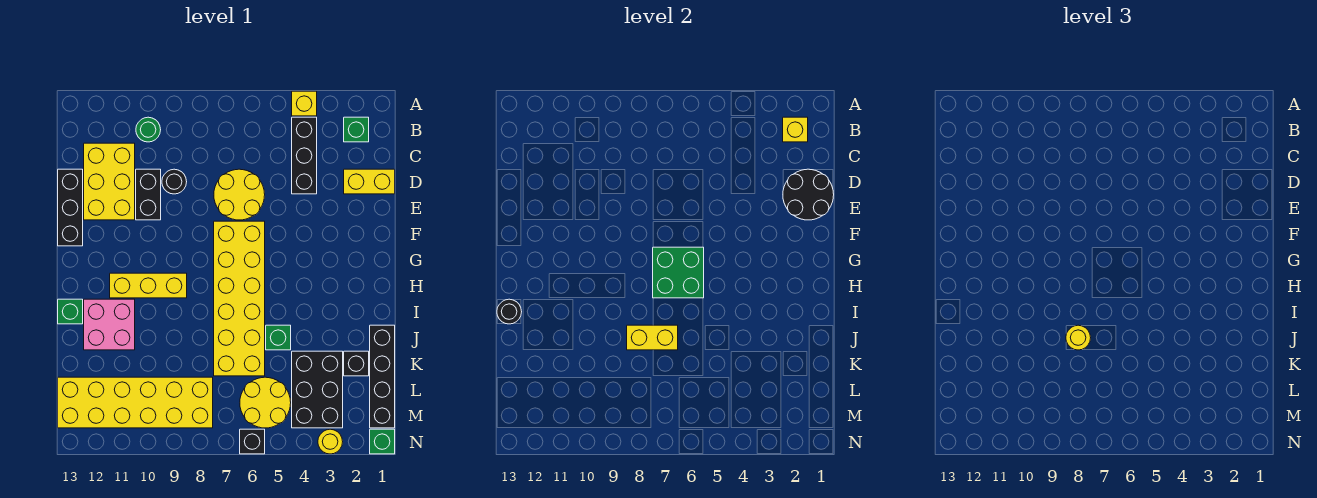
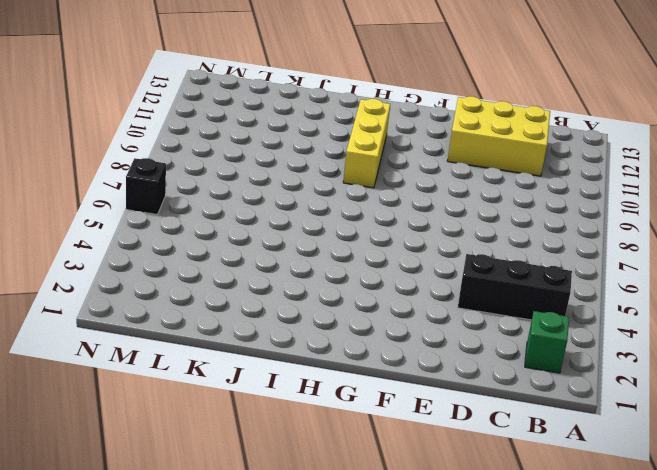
none -> yellow 1x1 brick [292,91,317,116]
none -> green 1x1 round brick [136,117,161,142]
none -> yellow 1x2 brick [344,169,395,194]

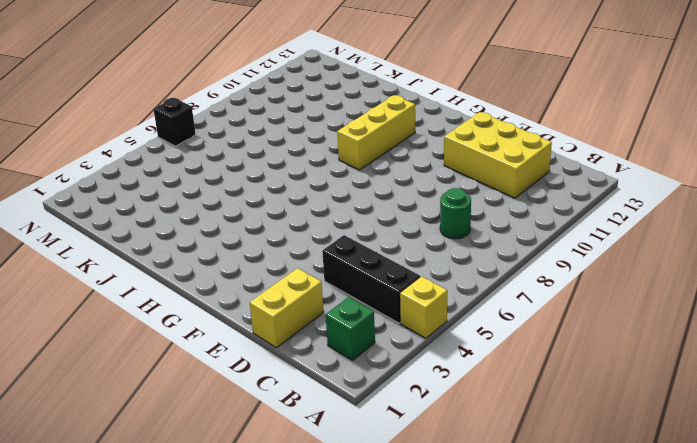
green 1x1 round brick [440,188,471,239] -> green 1x1 round brick moved to [136,117,161,142]
none -> yellow 2x2 round brick [214,169,265,220]
none -> black 1x1 round brick [162,169,187,194]
none -> black 1x2 brick [136,169,161,220]

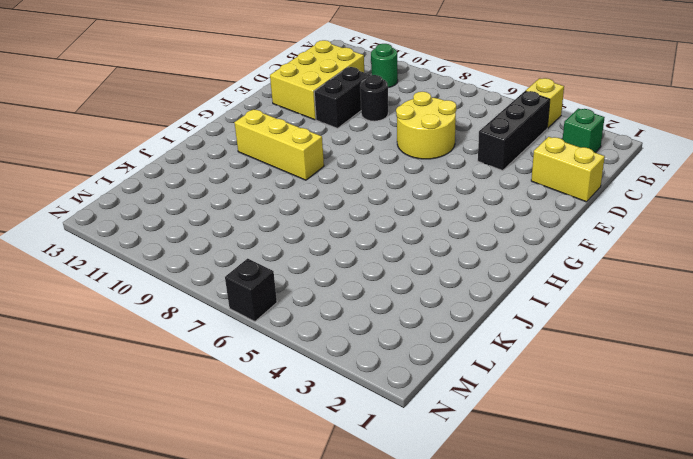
none -> black 1x3 brick [58,169,83,246]
none -> yellow 2x6 brick [214,221,265,376]
none -> pink 2x2 brick [84,299,135,350]

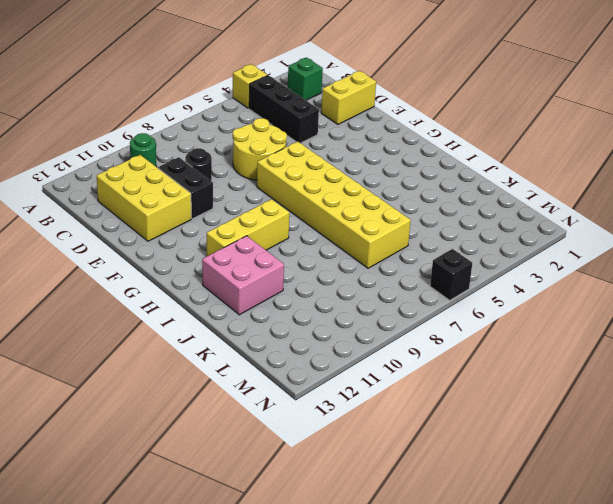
none -> black 1x3 brick [58,169,83,246]
none -> green 1x1 brick [58,299,83,324]
none -> black 1x4 brick [370,325,395,428]

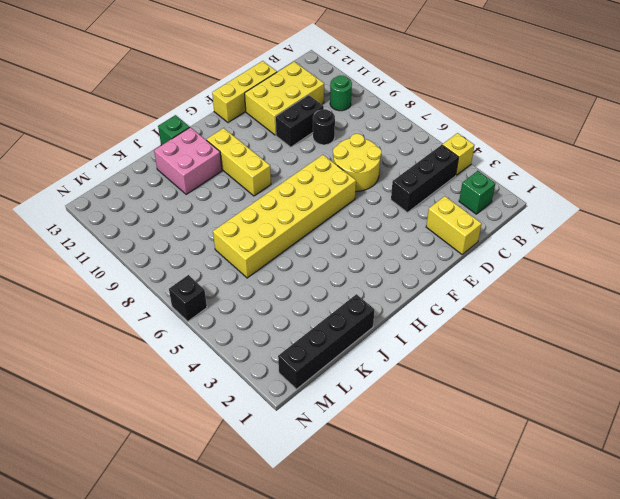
yellow 1x3 brick [212,61,277,123] -> black 1x3 brick [58,169,83,246]
none -> green 1x1 brick [266,325,291,350]
none -> black 1x1 brick [344,351,369,376]
none -> black 2x3 brick [292,351,343,428]

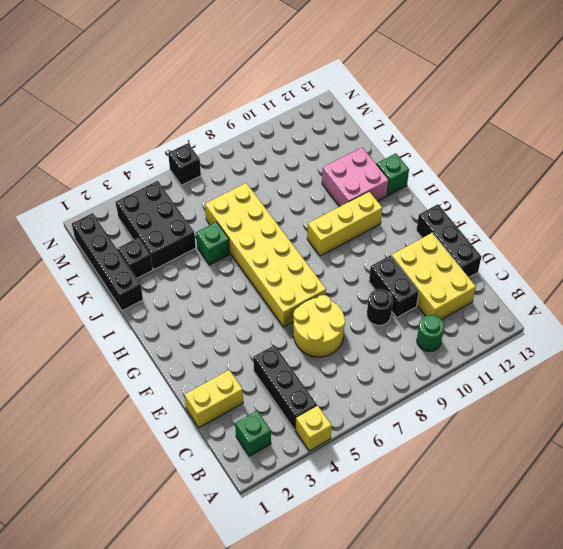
none -> yellow 2x2 round brick [240,377,291,428]
none -> yellow 2x6 brick [58,377,213,428]
none -> green 1x1 brick [370,429,395,454]

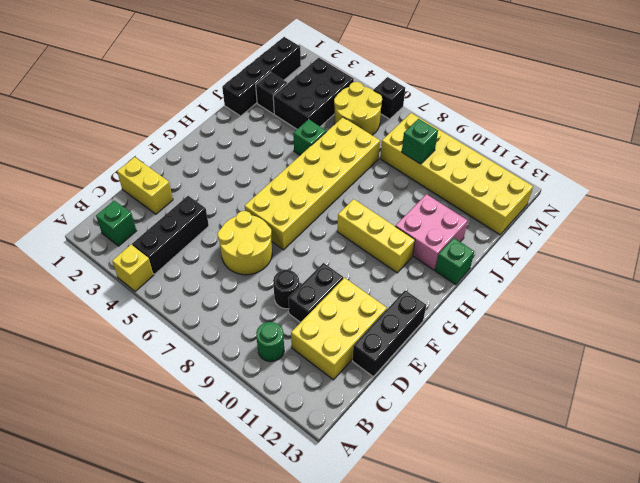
green 1x1 brick [402,119,438,164] -> green 1x1 brick moved to [370,429,395,454]
none -> yellow 1x1 round brick [318,429,343,454]
none -> yellow 1x1 brick [783,117,808,142]
none -> black 2x2 round brick [783,169,834,220]

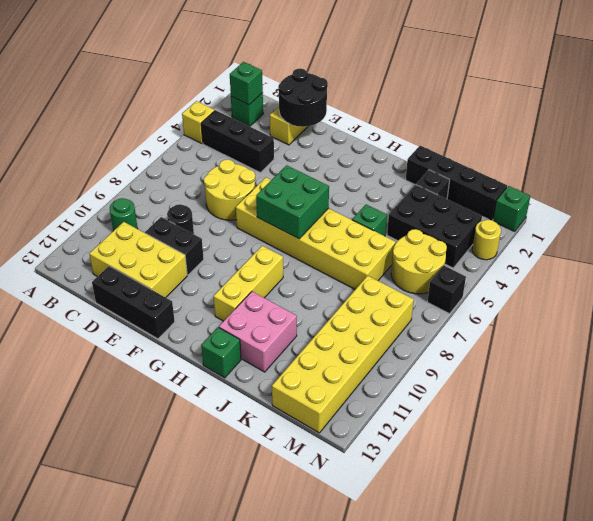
green 1x1 brick [230,62,263,105] -> yellow 1x1 brick [783,117,808,142]
none -> black 1x1 round brick [497,299,522,324]
none -> yellow 1x2 brick [627,325,678,350]
none -> yellow 1x1 round brick [1066,325,1091,350]

